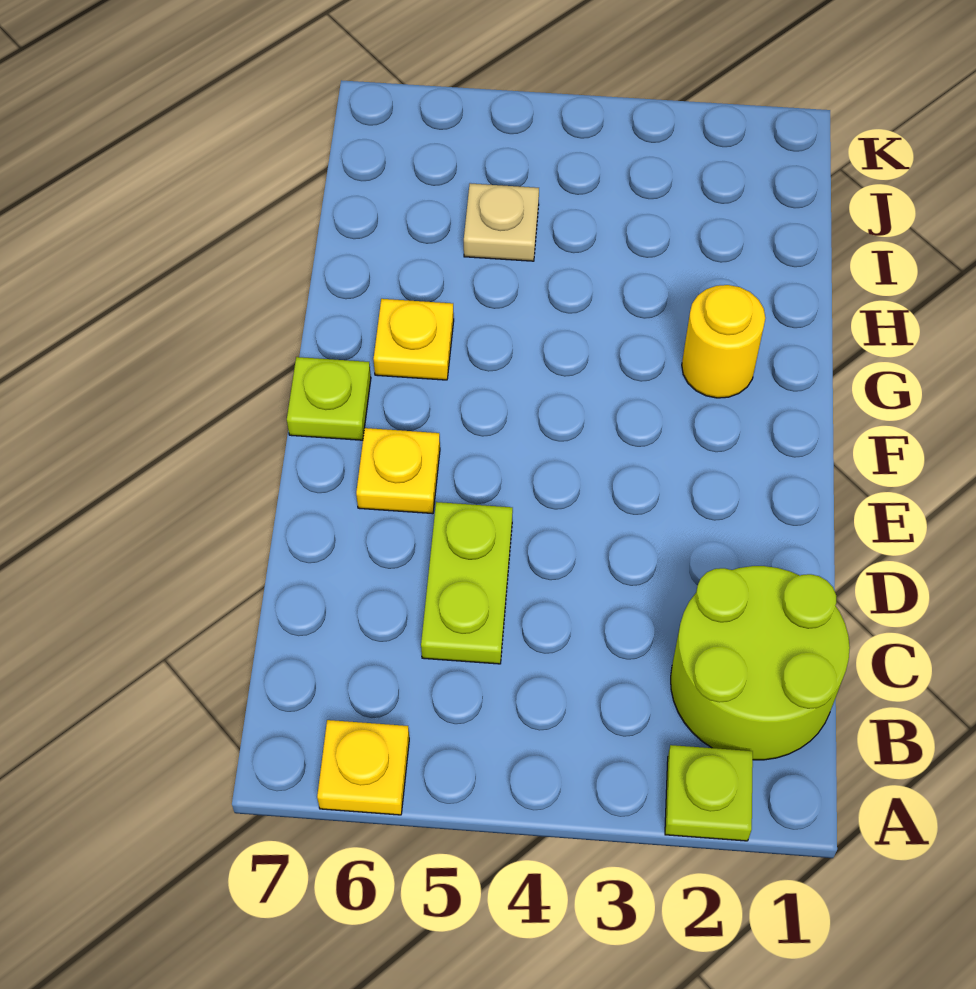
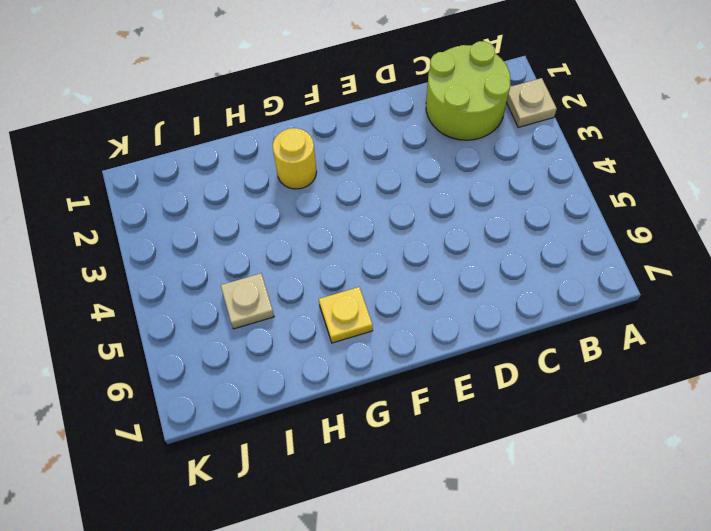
tan 1x1 plate [506,78,557,128] -> lime 1x1 plate [665,745,753,841]
none -> yellow 1x1 plate [317,720,409,815]
none -> lime 1x2 plate [421,502,513,664]

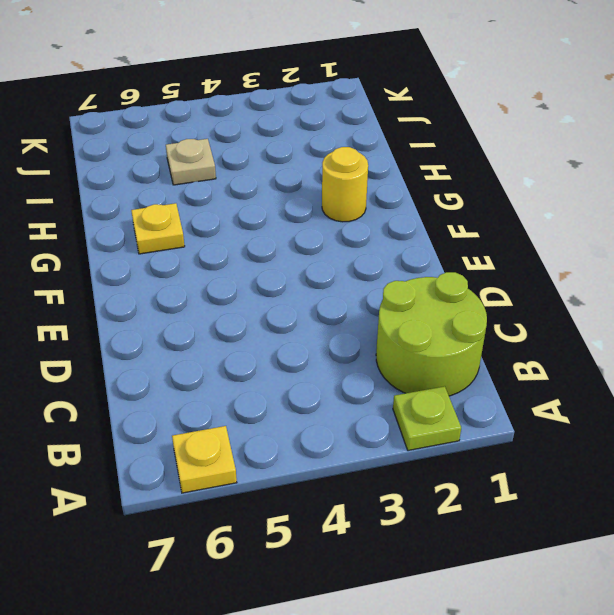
none -> lime 1x2 plate [421,502,513,664]
none -> yellow 1x1 plate [356,428,440,514]

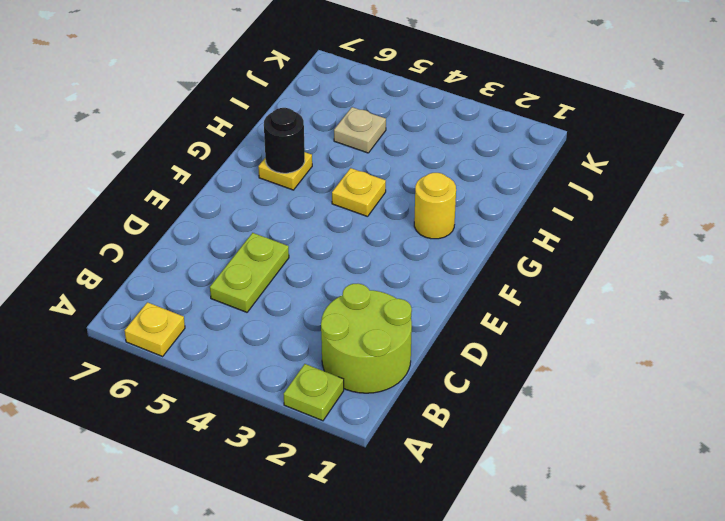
yellow 1x1 plate [332,168,386,217] -> yellow 1x1 plate moved to [356,428,440,514]
black 1x1 round brick [264,108,305,173] -> none
none -> lime 1x1 plate [287,357,371,440]

